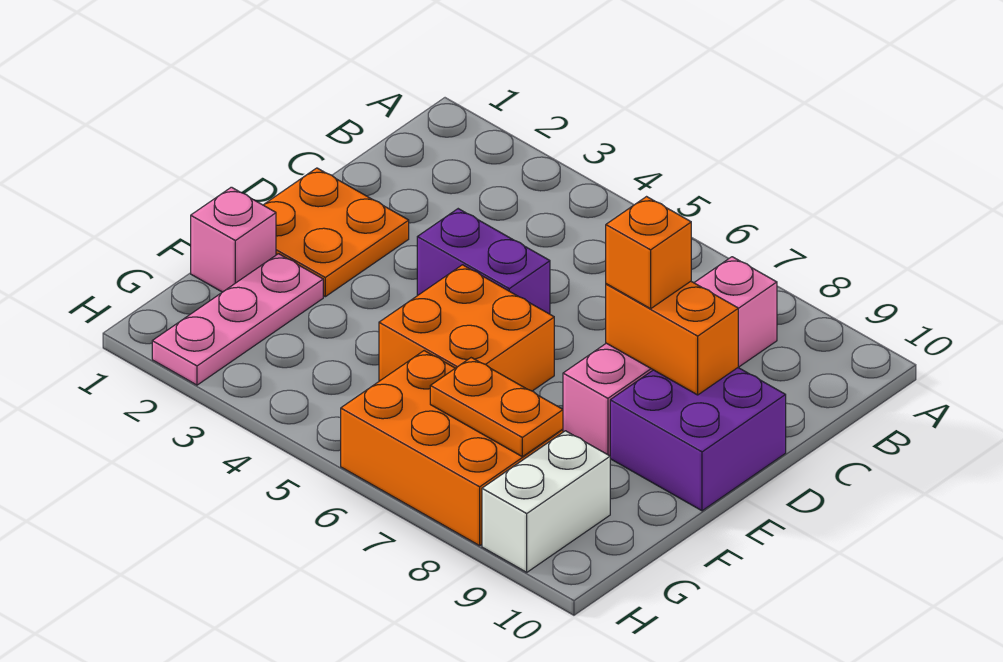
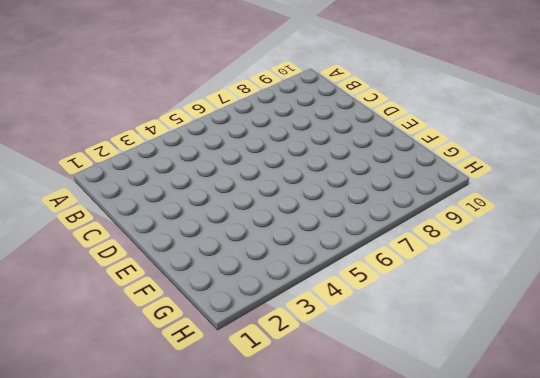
none -> pink 1x4 brick [563,257,777,456]
none -> orange 2x2 plate [264,168,409,297]
none -> purple 1x2 brick [417,209,550,314]

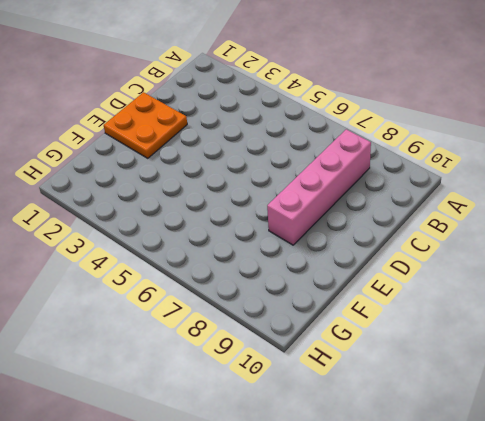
none -> purple 1x2 brick [417,209,550,314]
none -> purple 2x2 brick [610,368,786,511]
none -> orange 2x2 brick [379,265,554,391]

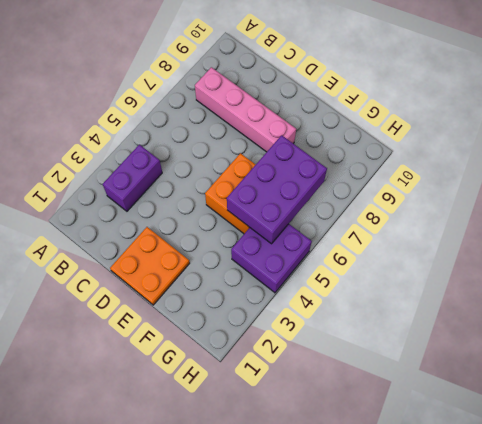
purple 1x2 brick [103,144,162,211] -> purple 1x2 brick moved to [417,209,550,314]
purple 2x3 brick [227,135,327,244] -> orange 1x2 plate [430,358,563,457]
purple 2x2 brick [231,224,312,293] -> purple 2x2 brick moved to [610,368,786,511]
none -> pink 1x1 brick [191,187,276,292]
none -> pink 1x3 plate [152,254,323,385]
none -> orange 2x3 brick [341,351,563,546]

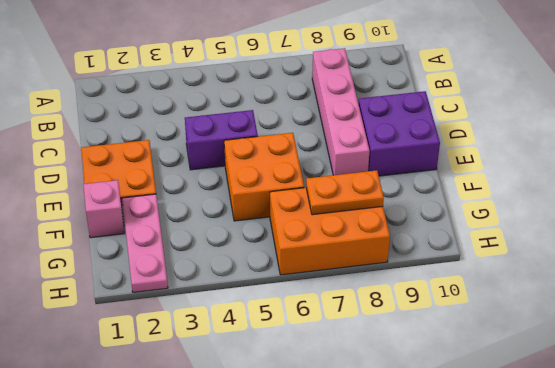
none -> white 1x2 brick [482,431,610,572]
none -> orange 1x2 brick [606,281,738,395]
none -> orange 1x1 brick [606,197,691,309]

